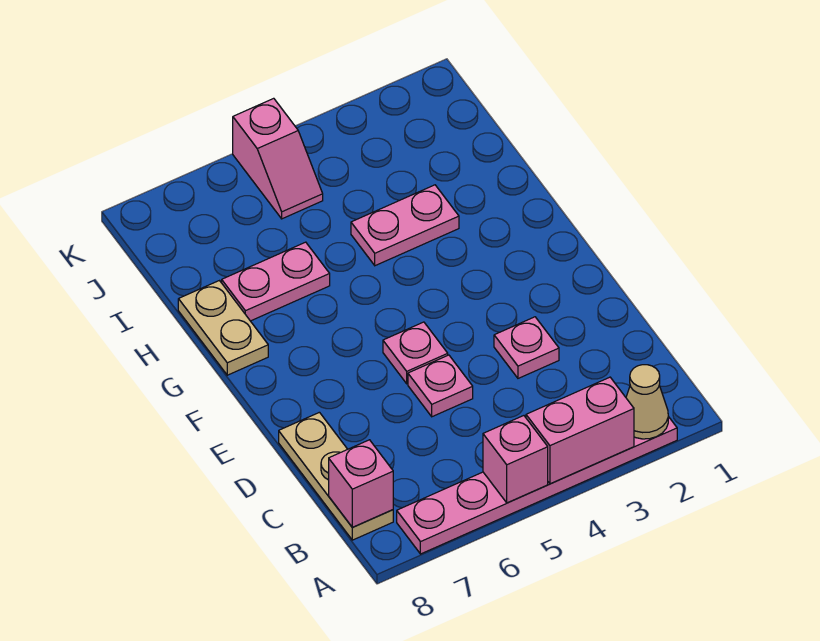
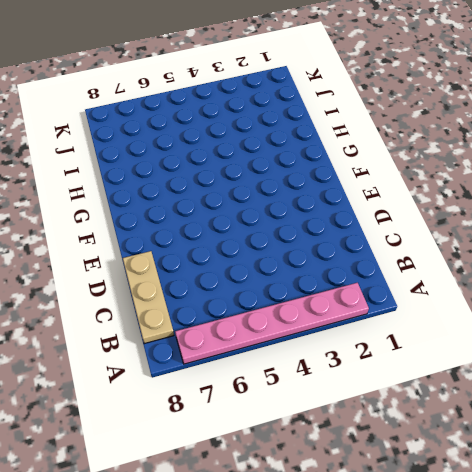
none -> pink 1x1 plate [494,317,559,378]
none -> pink 1x1 plate [408,355,473,417]
none -> pink 1x1 plate [383,322,448,384]

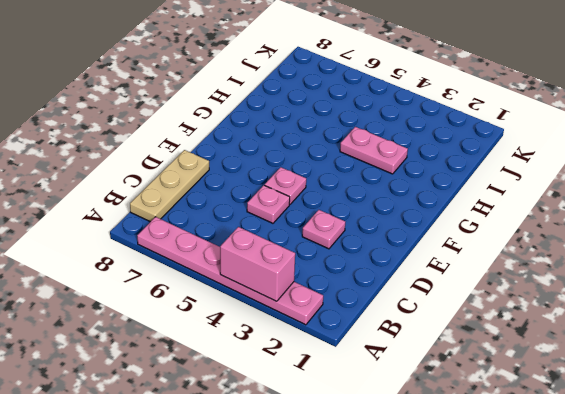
none -> tan 1x2 plate [178,281,268,375]
none -> pink 1x2 plate [222,242,330,321]
none -> pink 1x2 slope [233,98,323,219]

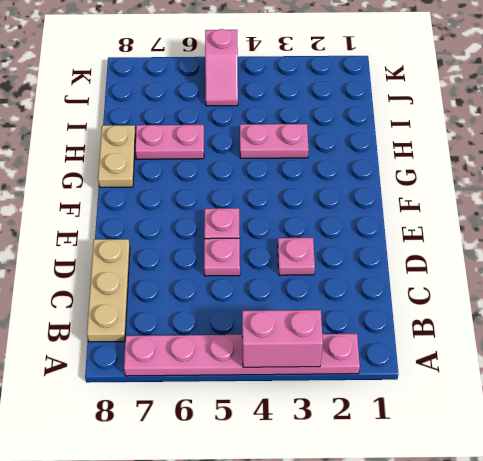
none -> tan 1x1 cone [626,365,668,439]
none -> pink 1x1 brick [483,416,548,503]
none -> pink 1x1 brick [329,440,393,527]

